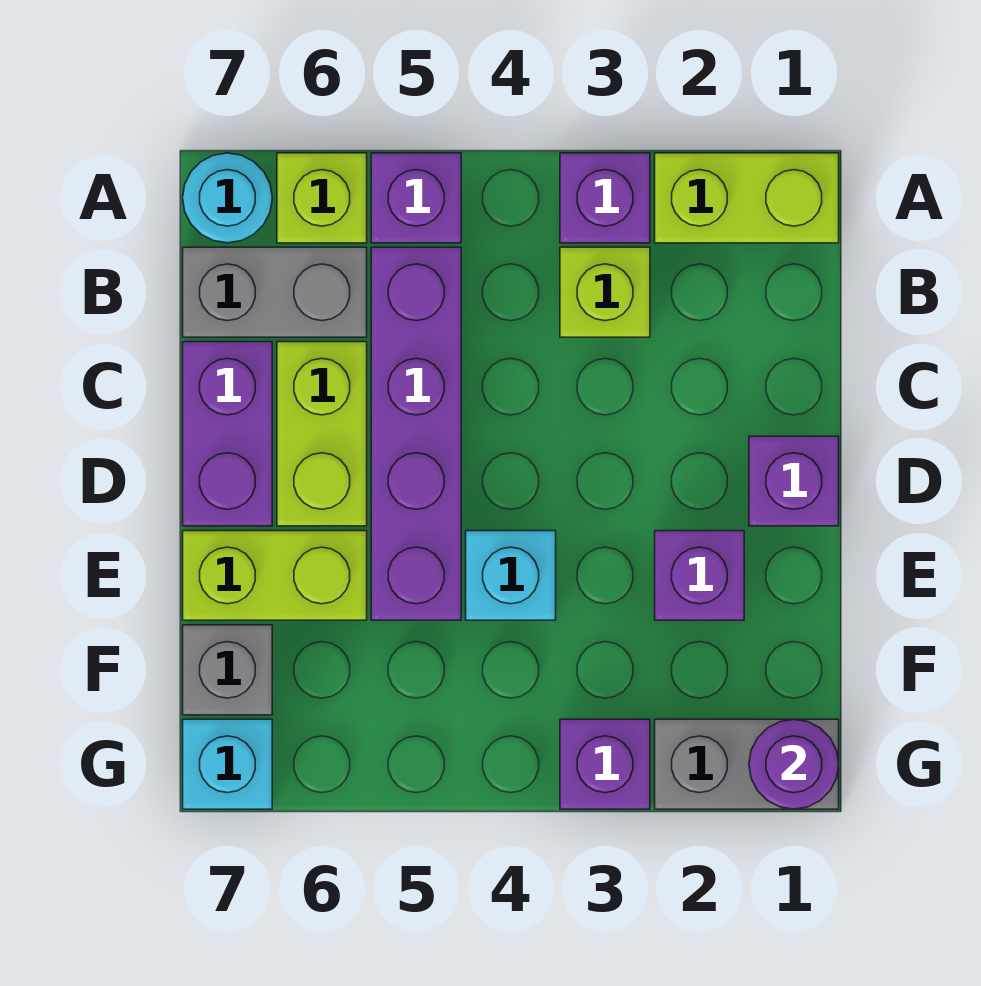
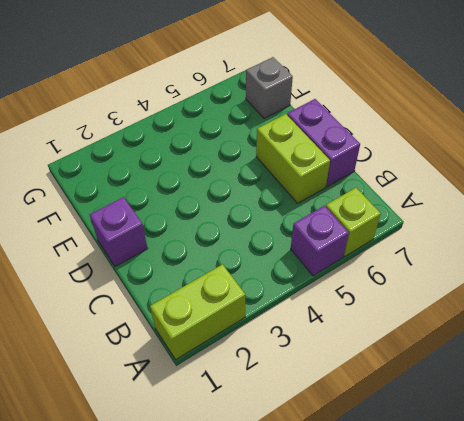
none -> purple 1x1 brick [560,153,650,243]
none -> cyan 1x1 round brick [183,153,272,243]
none -> lime 1x1 brick [560,247,650,337]

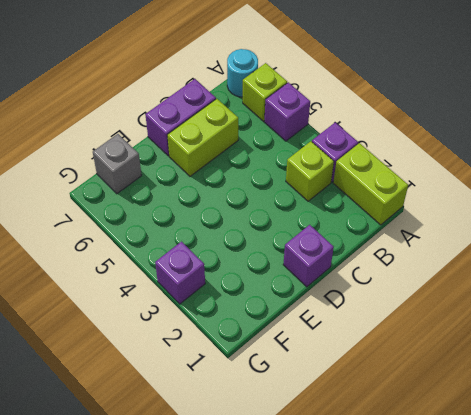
none -> purple 1x4 brick [371,247,461,620]
none -> grey 1x2 brick [183,247,367,337]
none -> purple 1x1 brick [655,531,744,620]

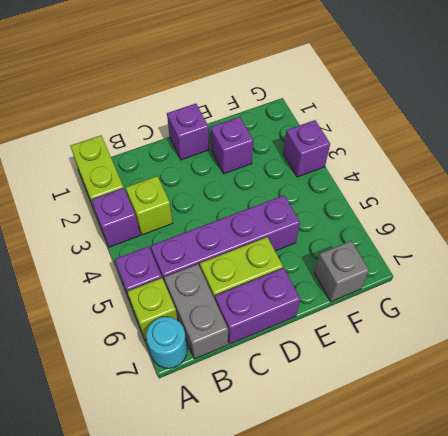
none -> cyan 1x1 brick [466,531,556,620]
none -> lime 1x2 brick [183,531,367,620]
none -> grey 1x2 brick [655,719,839,809]

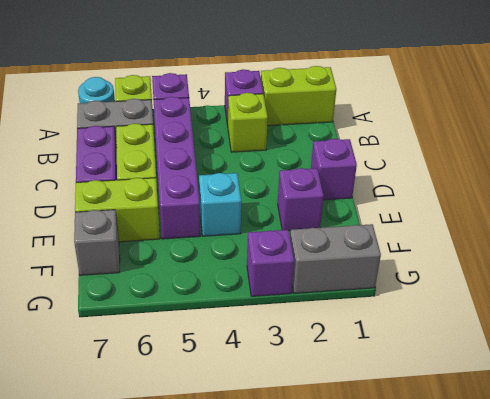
none -> cyan 1x1 brick [183,719,272,809]
none -> purple 1x1 round brick [749,719,839,809]

